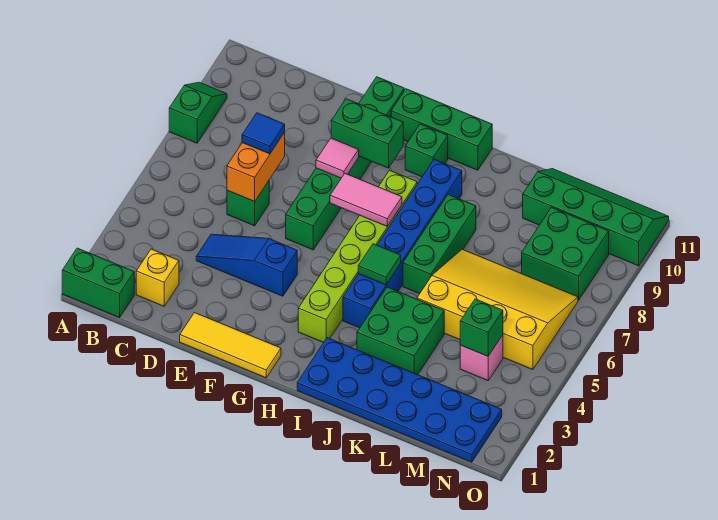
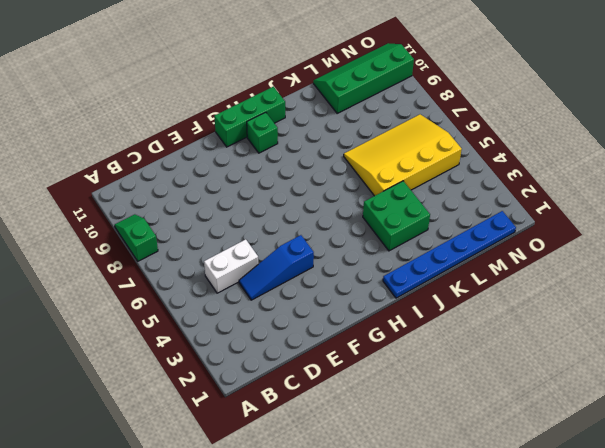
white 1x2 brick [204,239,258,293] -> none
blue 1x6 plate [383,211,516,298] -> blue 2x6 plate [297,338,502,462]
none -> green 1x2 brick [62,248,134,317]
none -> yellow 1x1 brick [136,249,179,306]
none -> green 1x1 brick [227,181,269,226]

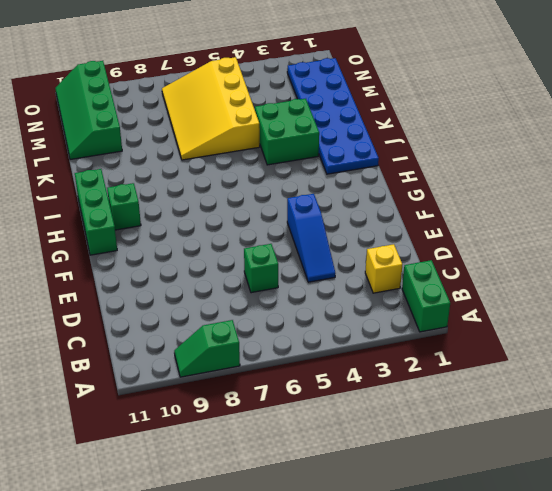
none -> yellow 1x3 tile [180,313,281,378]
none -> green 1x6 brick [286,77,404,250]
none -> lime 1x6 brick [298,170,417,343]

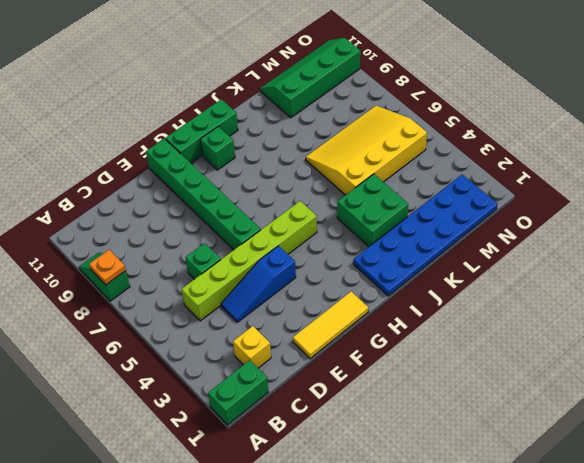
orange 1x1 plate [89,250,126,285] -> none
lime 1x6 brick [182,201,317,321] -> lime 1x6 brick turned to [298,170,417,343]
none -> blue 1x6 brick [343,159,462,328]
none -> green 1x3 brick [403,195,476,294]
none -> pink 1x1 brick [460,335,503,381]

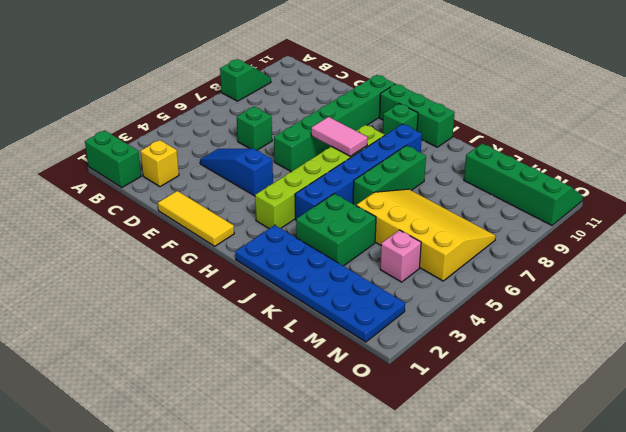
none -> green 2x2 brick [522,208,609,300]
none -> orange 1x2 brick [227,133,285,202]
none -> pink 1x1 tile [316,138,359,178]

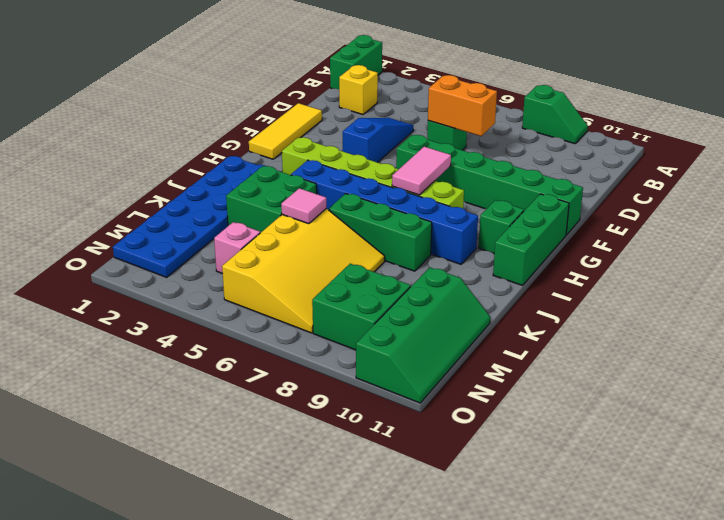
pink 1x1 tile [281,188,326,224] -> pink 1x1 tile moved to [316,138,359,178]
none -> green 1x2 brick [331,99,403,168]
none -> green 1x1 tile [358,244,401,285]
none -> green 1x1 brick [460,299,503,356]

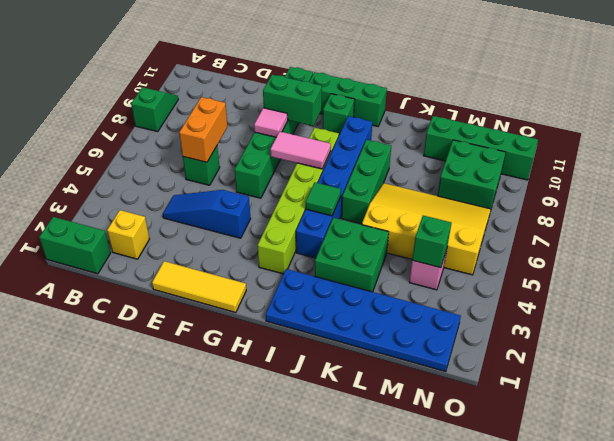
none -> blue 1x1 tile [242,113,285,154]

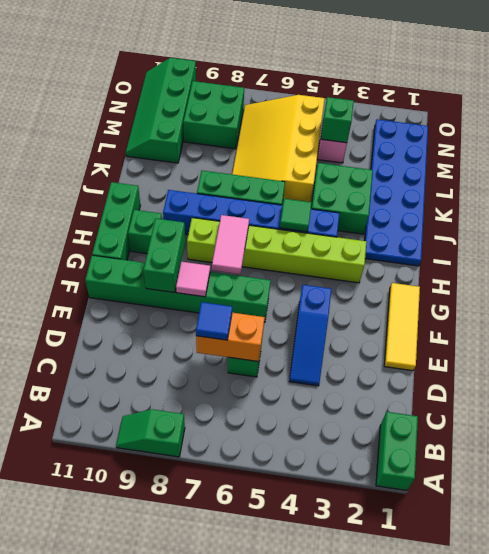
none -> yellow 1x1 brick [136,249,179,306]

